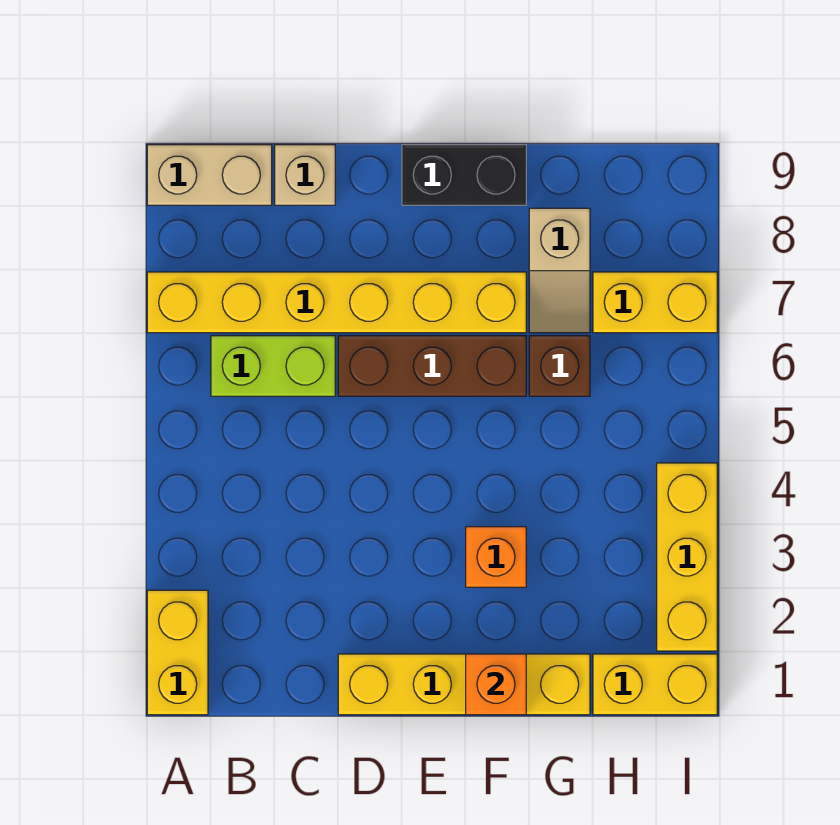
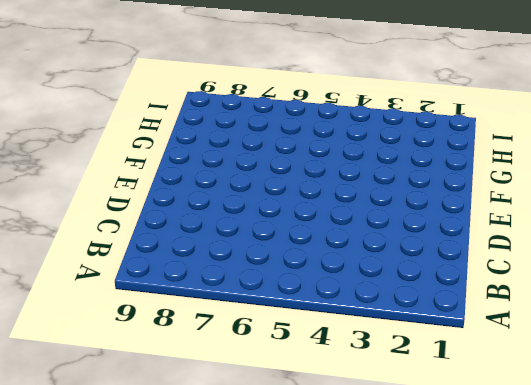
none -> yellow 1x2 brick [147,590,208,715]
none -> yellow 1x6 brick [147,272,526,333]
none -> tan 1x2 brick [147,145,272,205]

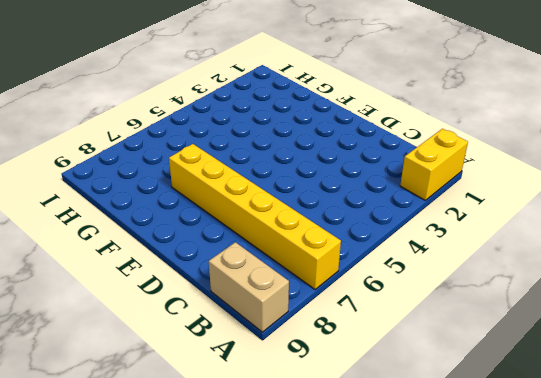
none -> lime 1x2 brick [211,336,335,396]
none -> tan 1x1 brick [275,145,335,205]
none -> yellow 1x4 brick [338,654,590,715]

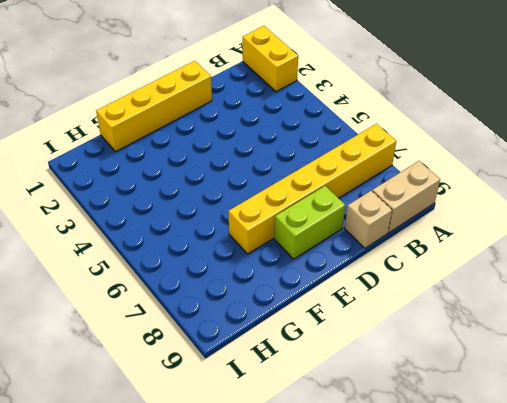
lime 1x2 brick [274,186,345,259] -> lime 1x2 brick moved to [211,336,335,396]
none -> brown 1x3 brick [338,336,526,396]
none -> black 1x2 brick [402,145,526,205]
none -> orange 1x1 brick [466,527,526,587]

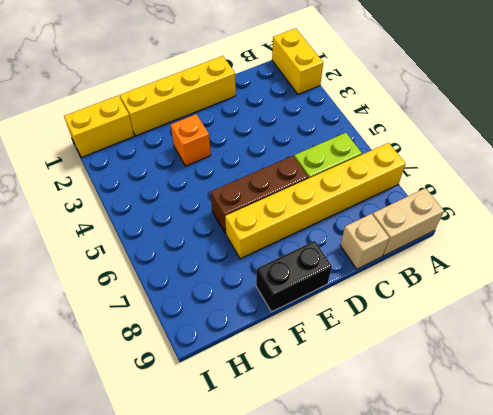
none -> brown 1x1 brick [529,336,590,396]
none -> tan 1x2 slope [529,208,590,333]
none -> yellow 1x2 brick [593,272,717,333]

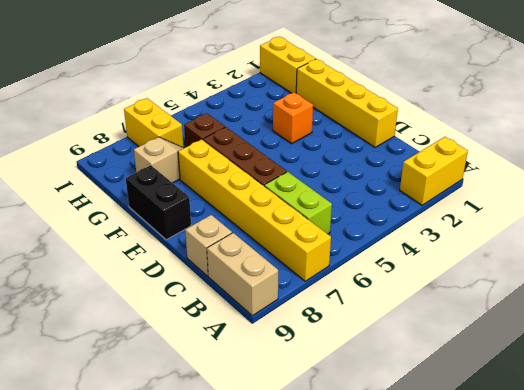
none -> yellow 1x3 brick [657,463,717,651]
none -> orange 1x1 brick [466,654,526,715]

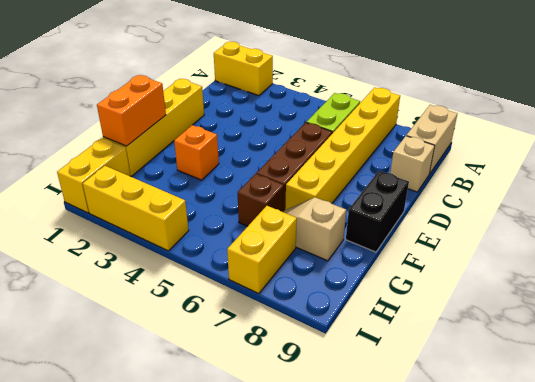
orange 1x2 brick [97,75,166,146] -> orange 1x1 brick [466,654,526,715]

